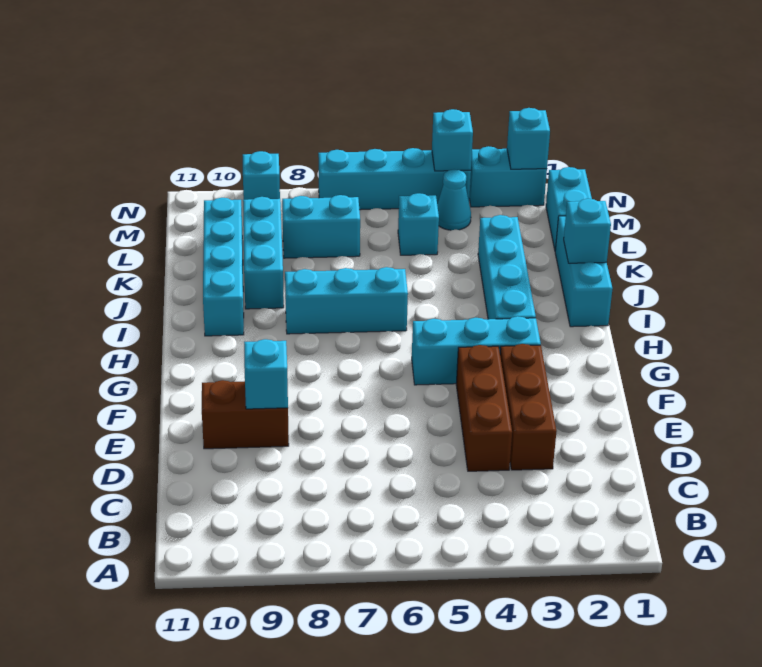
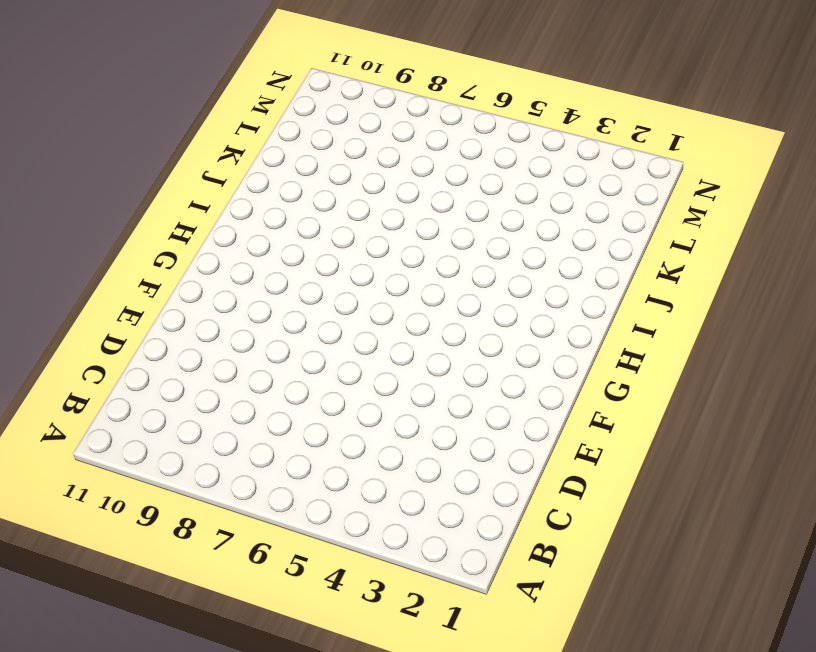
none -> brown 1x3 brick [500,344,557,470]
none -> brown 1x3 brick [456,345,512,471]
none -> brown 1x2 brick [202,380,289,449]

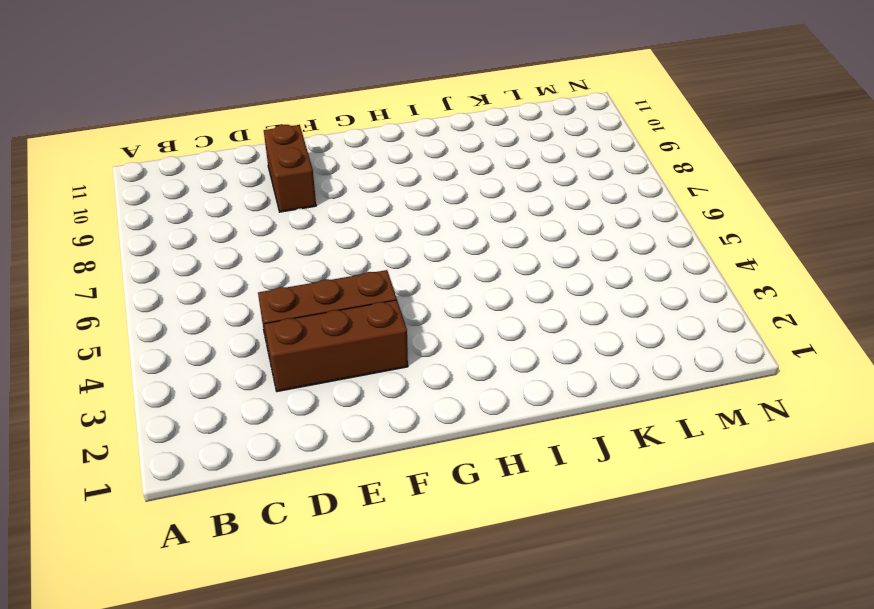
none -> cyan 1x3 brick [412,316,541,385]
none -> cyan 1x4 brick [478,215,536,319]
none -> cyan 1x3 brick [555,216,613,327]

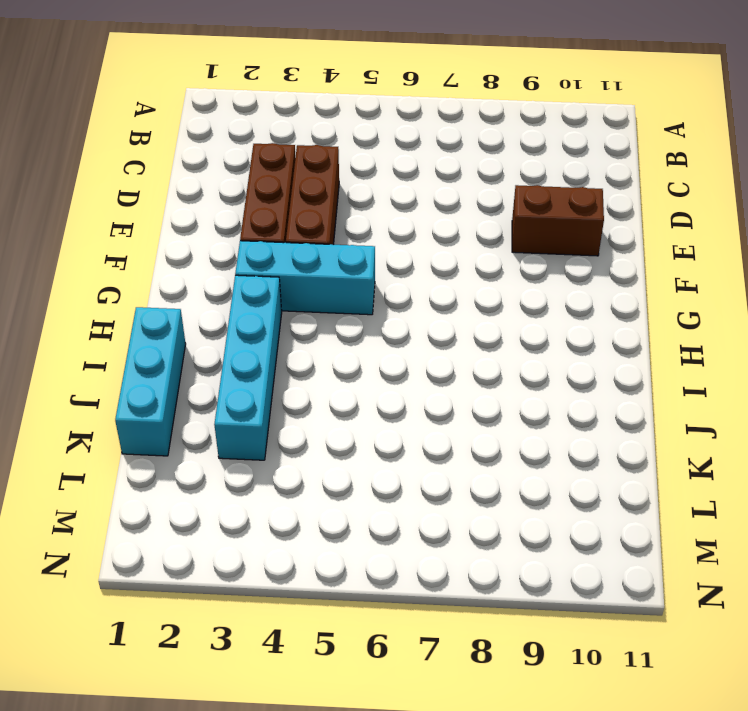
none -> cyan 1x3 brick [285,267,408,334]
none -> cyan 1x4 brick [203,198,244,336]
none -> cyan 1x3 brick [243,197,284,309]

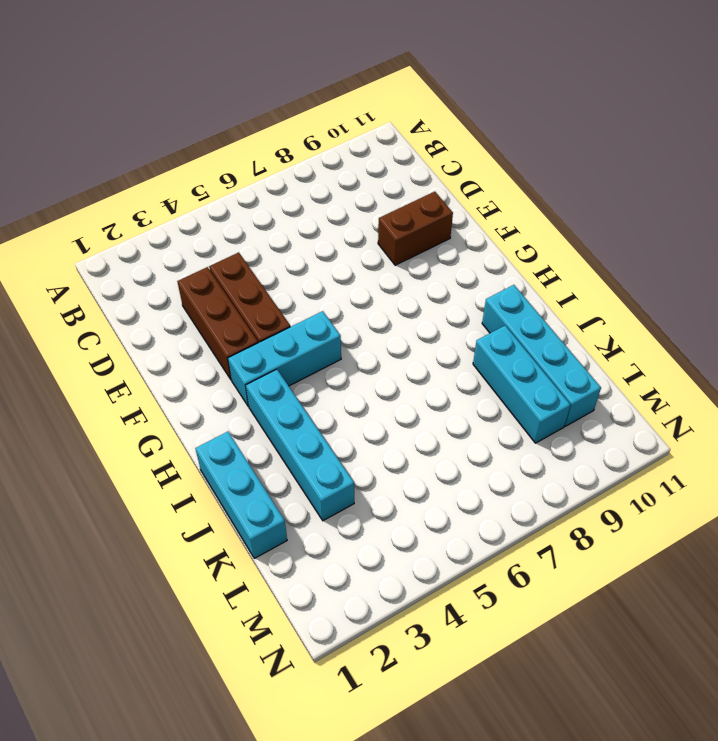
none -> cyan 1x3 brick [285,267,408,334]
none -> cyan 1x2 brick [546,167,592,250]
none -> cyan 1x1 brick [398,193,439,255]

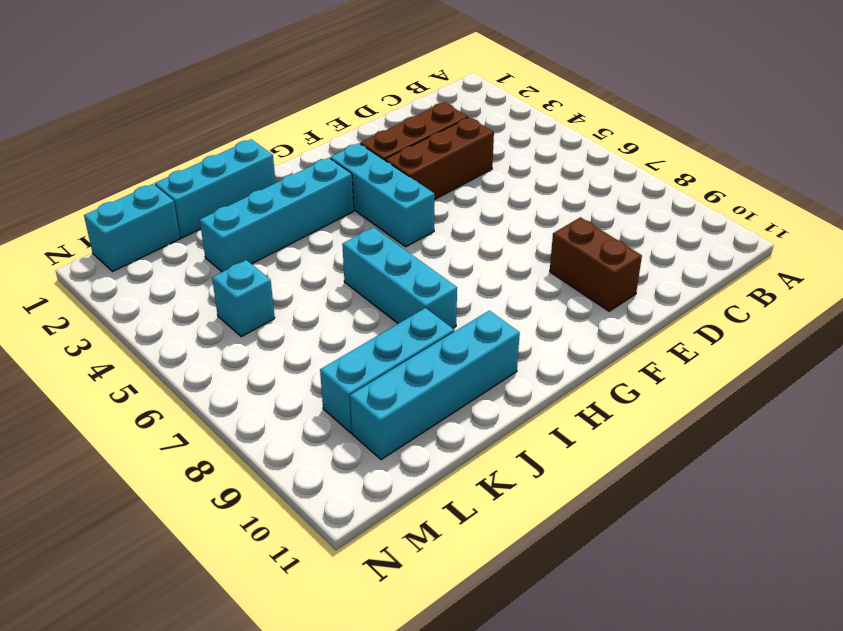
none -> cyan 1x2 brick [282,195,360,258]
none -> cyan 1x1 cone [437,170,471,230]
none -> cyan 1x2 brick [469,146,547,207]

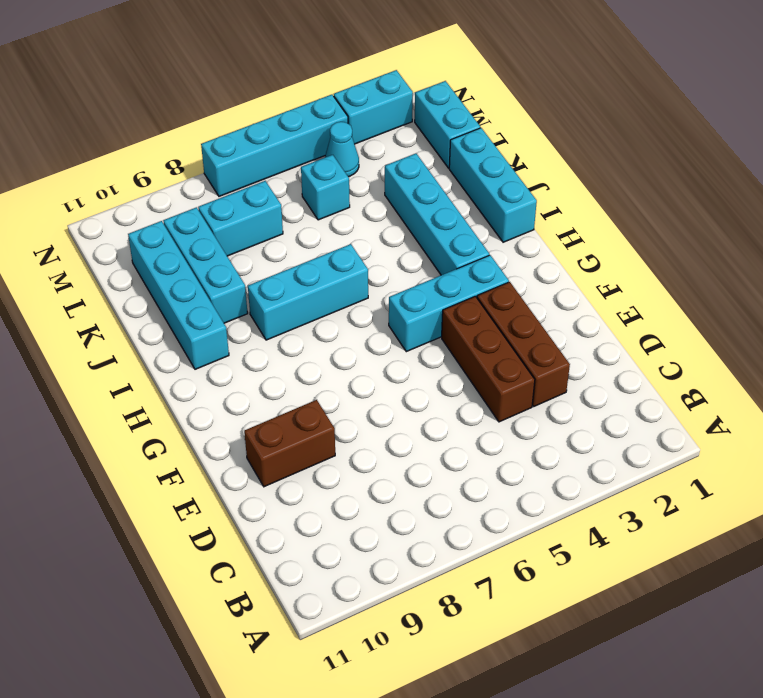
none -> cyan 1x1 brick [243,151,280,200]
none -> cyan 1x1 brick [244,339,288,409]
none -> cyan 1x1 brick [564,199,611,263]

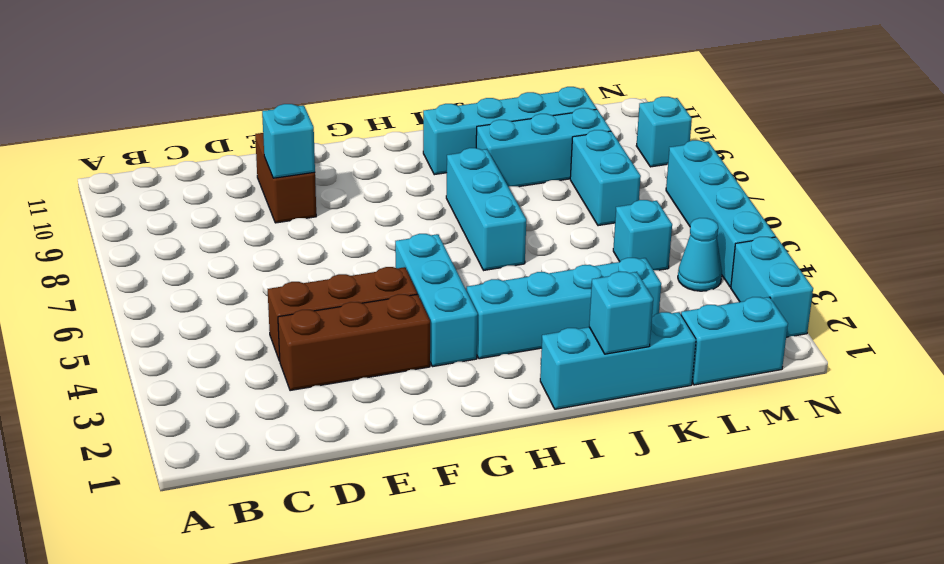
none -> cyan 1x1 brick [507,108,550,169]
none -> cyan 1x1 brick [432,109,473,171]

